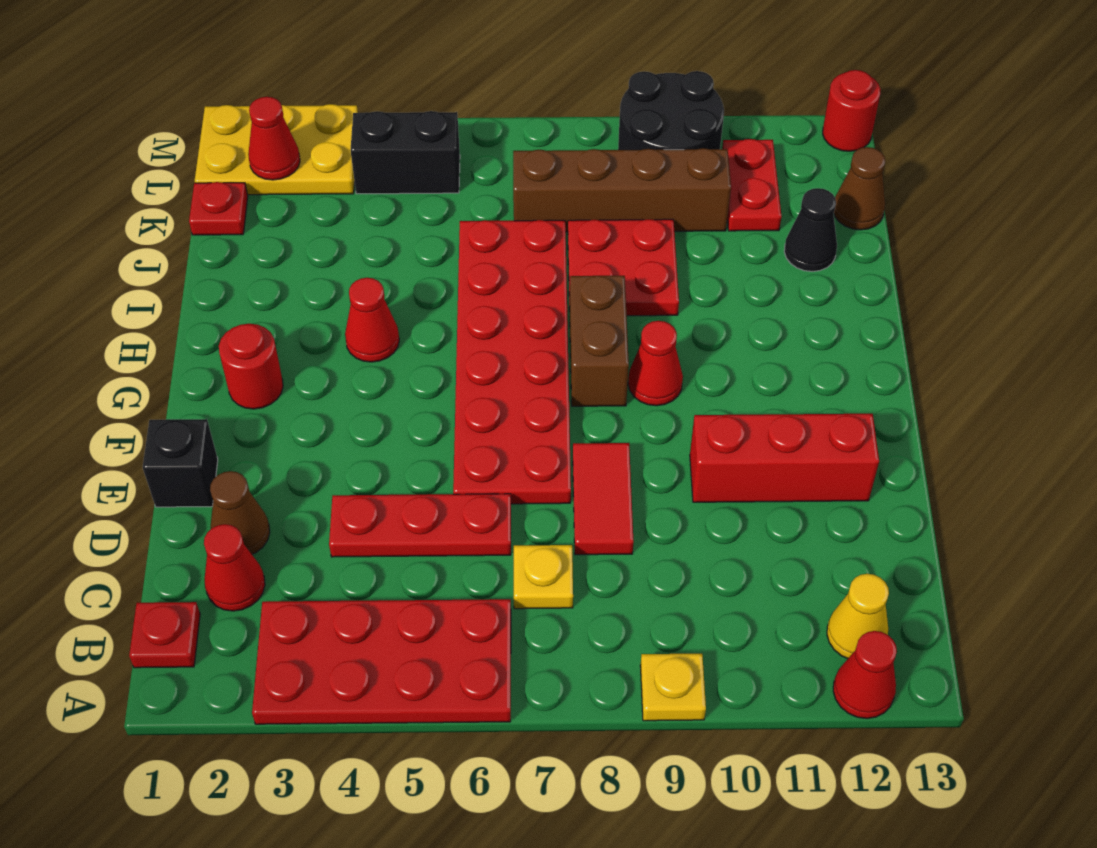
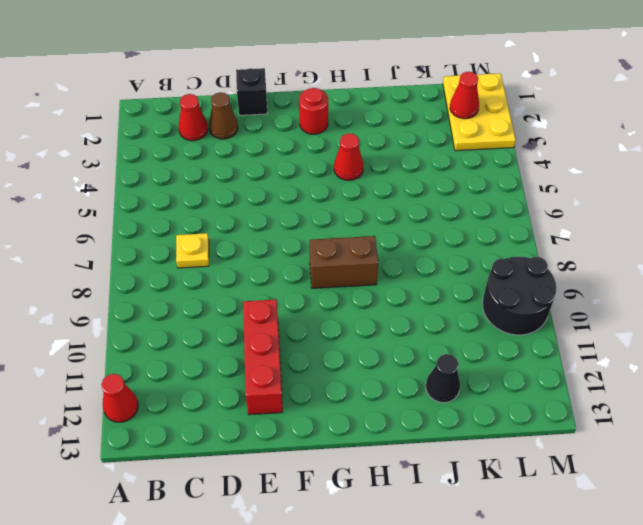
none -> red 2x4 plate [252,599,511,724]
none -> yellow 1x1 plate [640,654,706,721]
none -> red 1x1 plate [129,602,200,668]

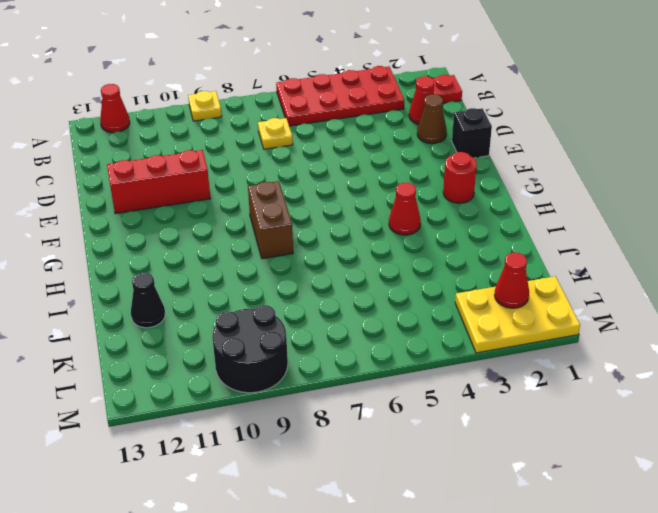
none -> yellow 1x1 cone [827,574,889,658]
none -> red 1x3 plate [329,494,511,557]
none -> red 1x2 tile [573,443,634,555]

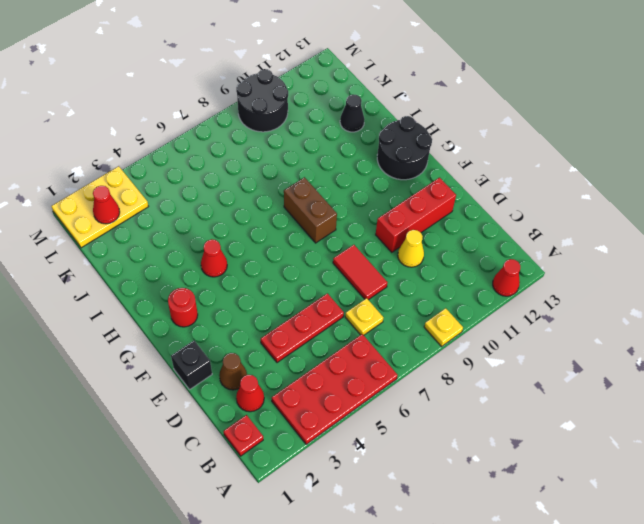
yellow 1x1 cone [398,230,424,267] -> yellow 1x1 cone moved to [827,574,889,658]
black 2x2 round brick [377,116,432,180] -> none
none -> red 2x6 plate [453,220,571,504]
none -> red 1x1 cone [628,321,683,406]
none -> red 2x2 plate [568,219,679,316]

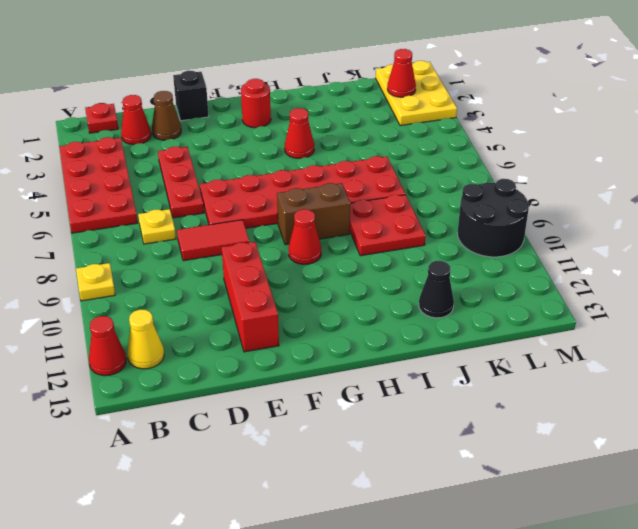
none -> red 1x1 plate [189,182,248,235]
none -> brown 1x4 brick [513,148,731,232]
none -> red 1x2 plate [722,139,781,231]

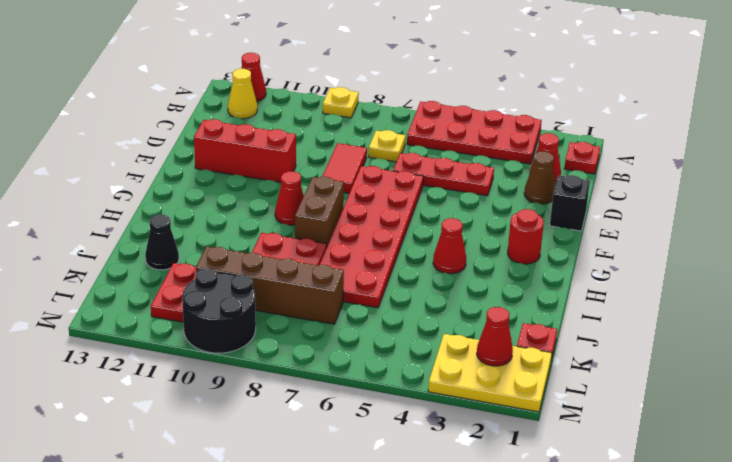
none -> brown 1x1 cone [834,147,885,230]
none -> black 1x2 brick [351,111,460,194]
none -> red 1x1 round brick [823,70,881,151]

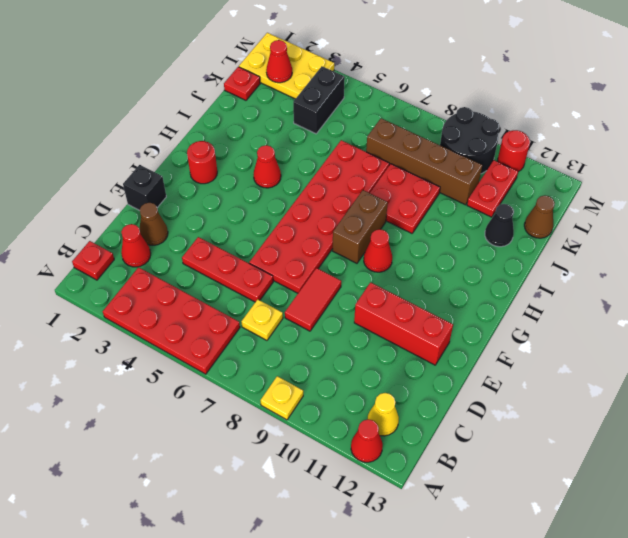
black 1x2 brick [293,66,345,134] -> black 1x2 brick turned to [351,111,460,194]
red 1x1 round brick [498,130,530,172] -> red 1x1 round brick moved to [823,70,881,151]

